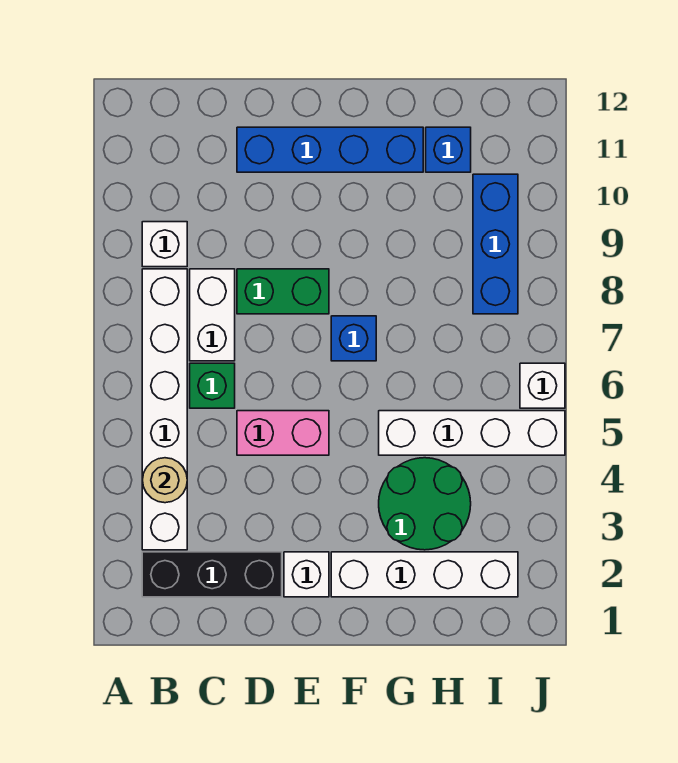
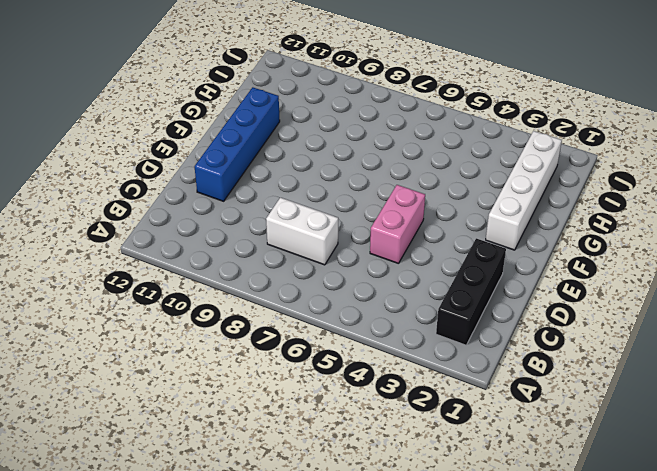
none -> white 1x6 brick [142,269,187,550]
none -> white 1x1 brick [142,222,187,267]
none -> green 1x1 brick [190,363,235,408]

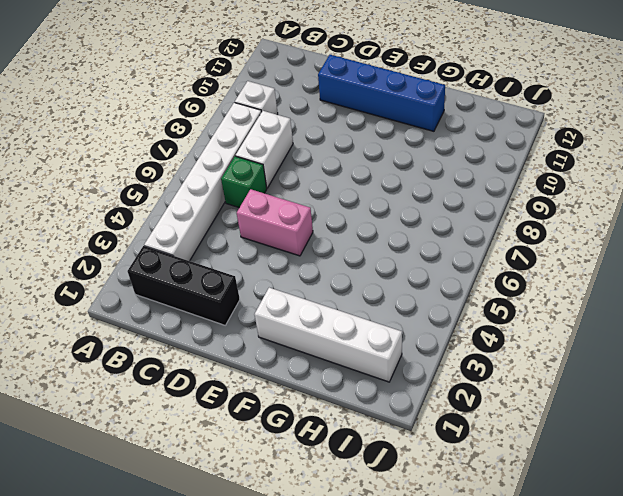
none -> green 1x2 brick [237,269,329,314]
none -> white 1x1 brick [284,552,329,597]
none -> blue 1x1 brick [331,316,376,361]

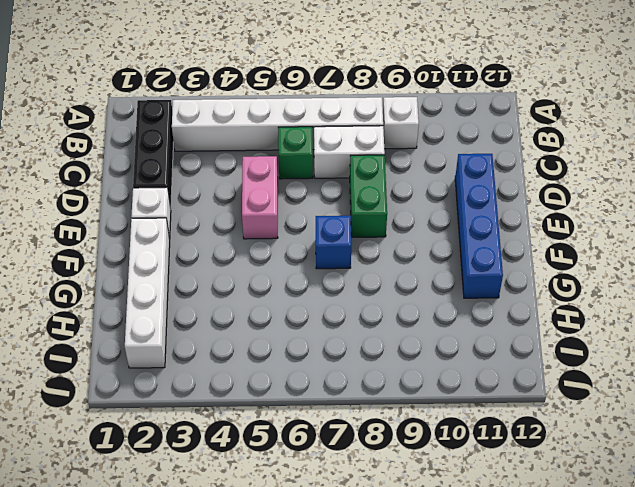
none -> green 2x2 round brick [379,458,471,550]
none -> white 1x4 brick [379,411,565,455]
none -> blue 1x1 brick [426,127,471,172]

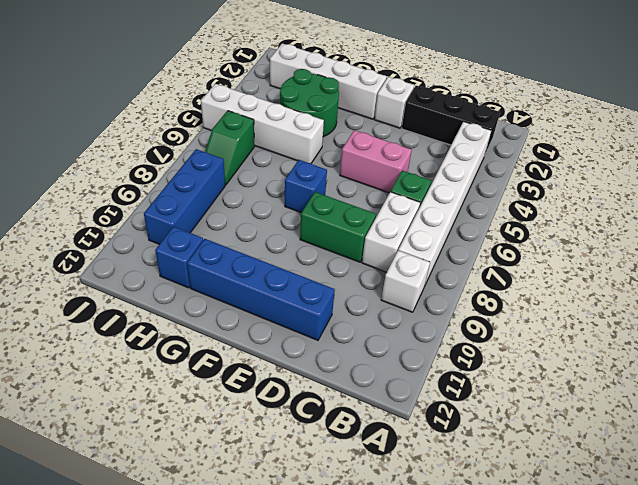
green 1x2 slope [205,111,255,185] -> none
none -> white 1x1 brick [520,363,565,408]
none -> tan 1x1 round brick [142,458,187,503]

